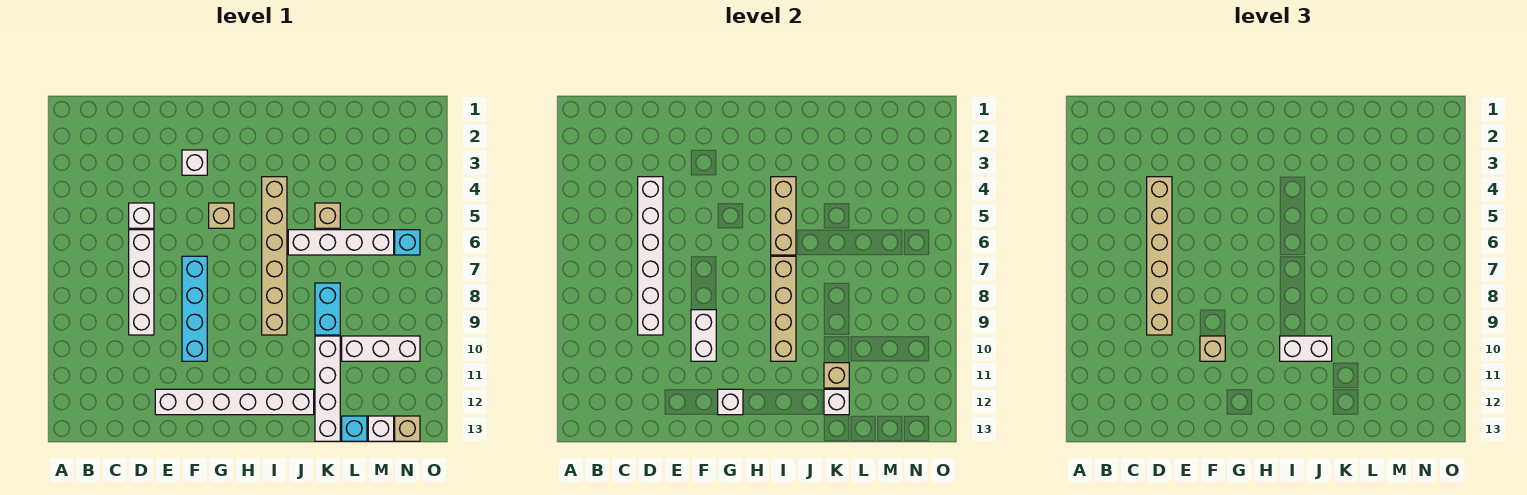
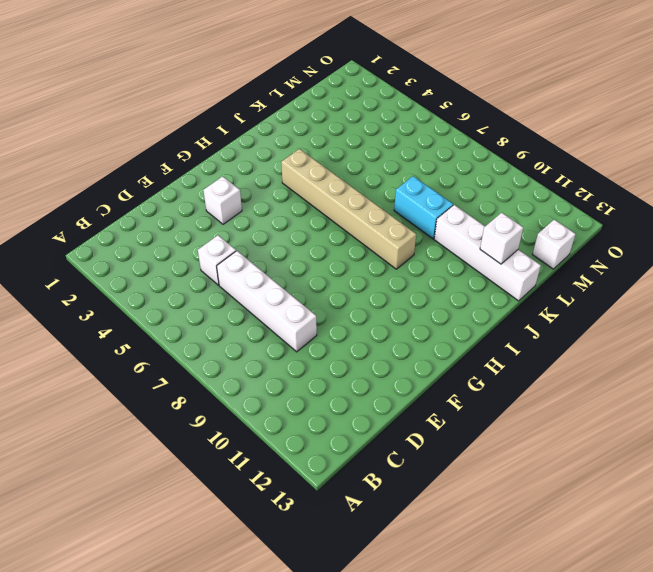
none -> white 1x6 brick [155,389,314,415]
none -> cyan 1x4 brick [182,256,207,361]
none -> tan 1x1 brick [209,203,234,228]

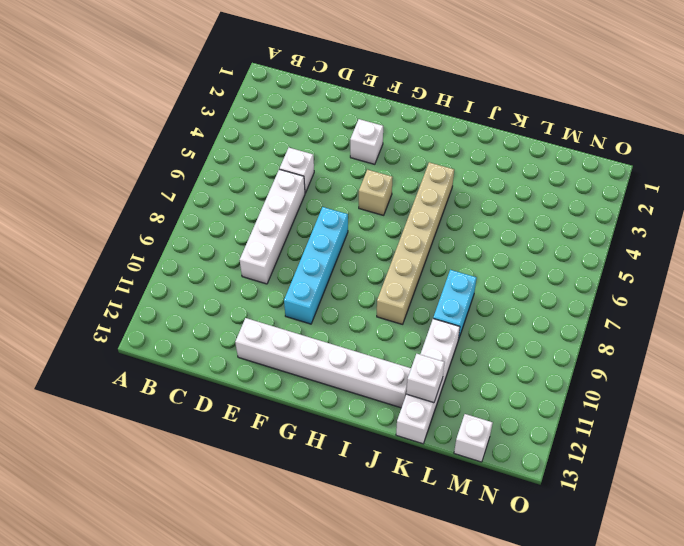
none -> white 1x4 brick [288,230,394,255]
none -> tan 1x1 brick [315,203,340,228]
none -> white 1x3 brick [342,336,420,361]

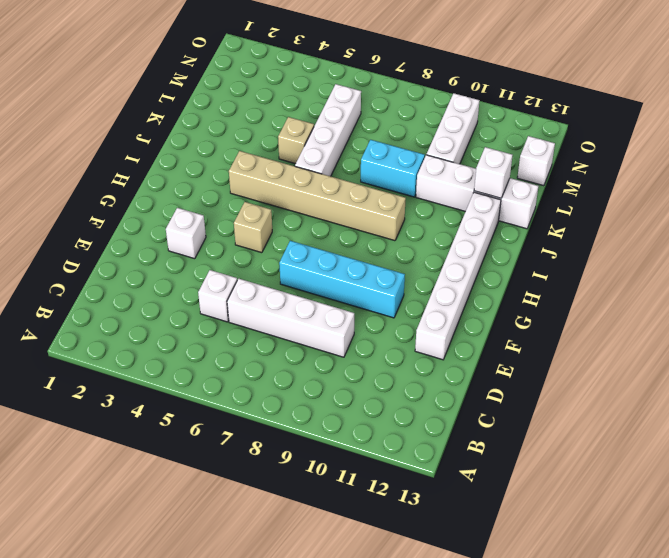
none -> cyan 1x1 brick [342,416,367,441]
none -> cyan 1x1 brick [395,230,420,255]
none -> tan 1x1 brick [395,416,420,441]

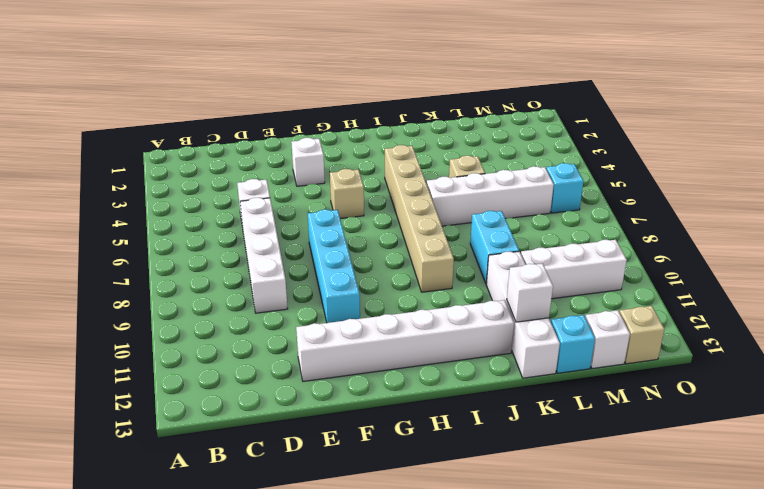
none -> white 1x6 brick [638,177,663,335]
none -> white 1x2 brick [691,310,716,361]
none -> white 1x1 brick [718,389,743,415]

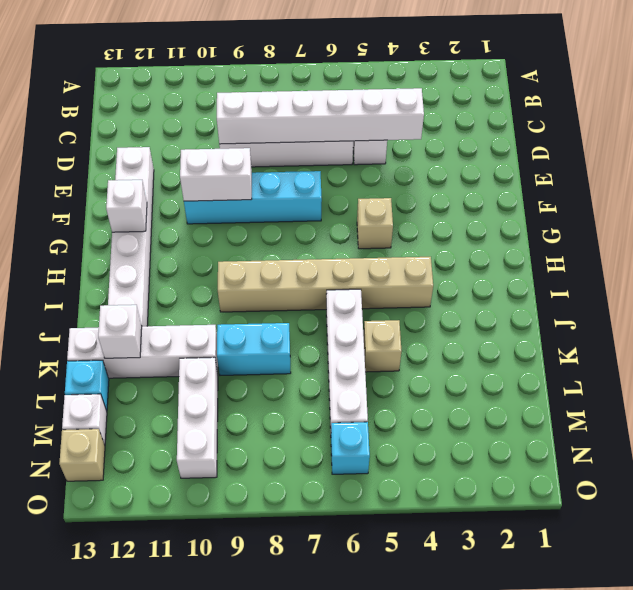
none -> white 1x1 brick [182,150,207,175]
none -> tan 1x3 brick [771,177,796,255]
none -> tan 1x4 brick [771,256,796,361]

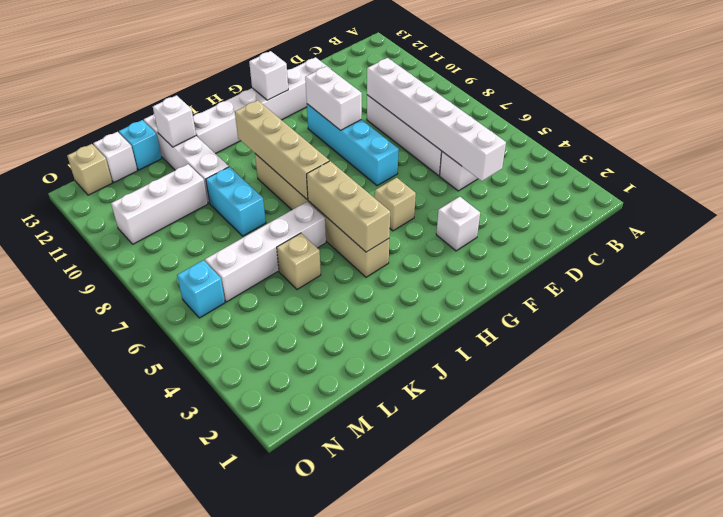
none -> tan 1x1 brick [824,363,849,388]
none -> tan 1x6 brick [1147,177,1172,335]
none -> tan 1x1 brick [1200,336,1225,361]

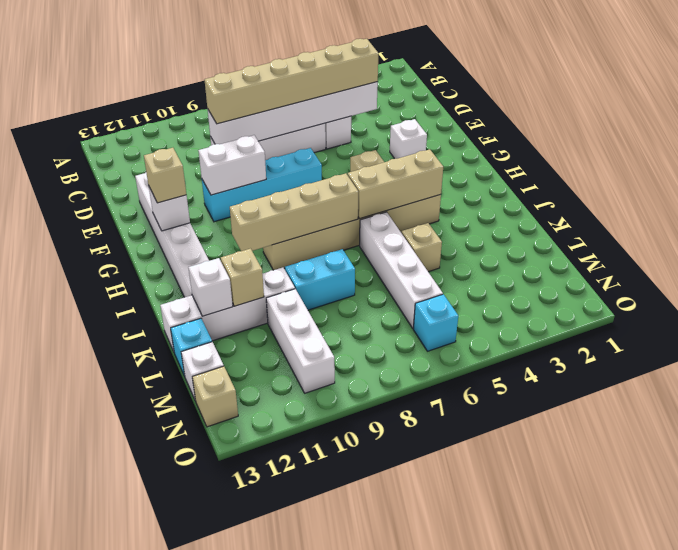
tan 1x1 brick [144,148,186,203] -> tan 1x1 brick moved to [1200,336,1225,361]
none -> white 1x2 brick [1280,336,1332,361]

